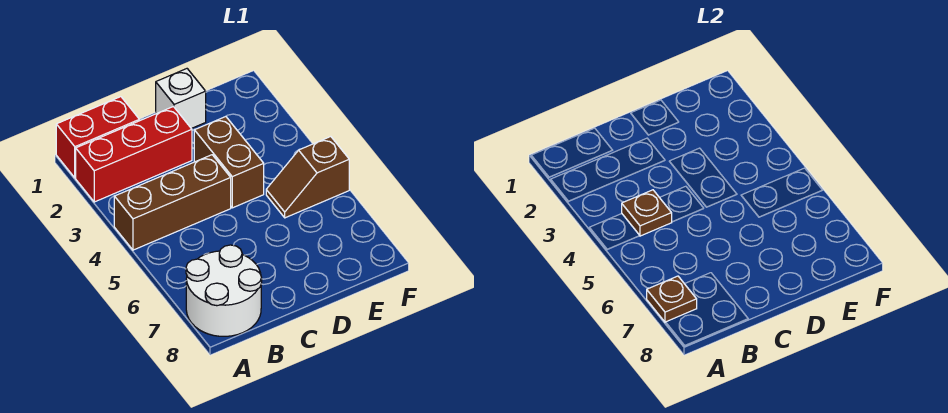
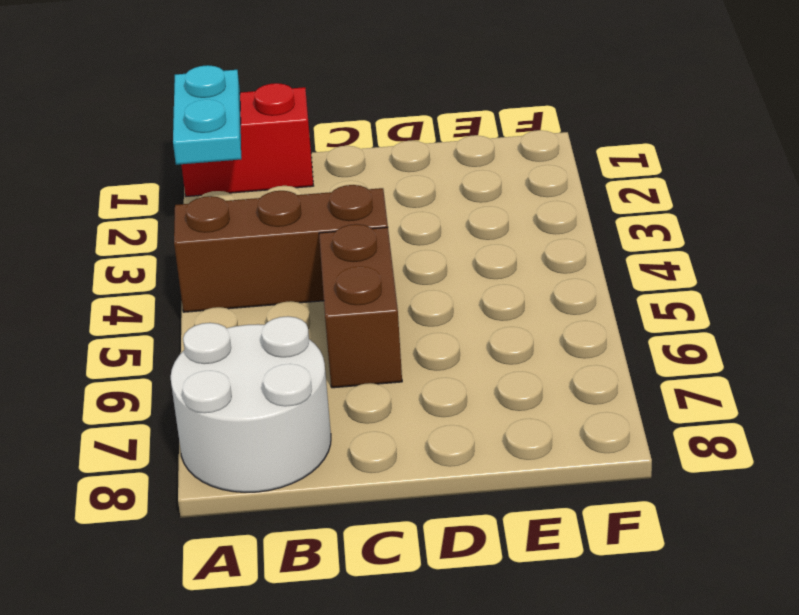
cyan 1x2 plate [173,65,241,165] -> none
brown 1x2 brick [319,224,402,388] -> brown 1x2 brick moved to [194,117,264,208]
none -> red 1x3 brick [76,107,192,202]
none -> white 1x1 brick [156,69,206,129]

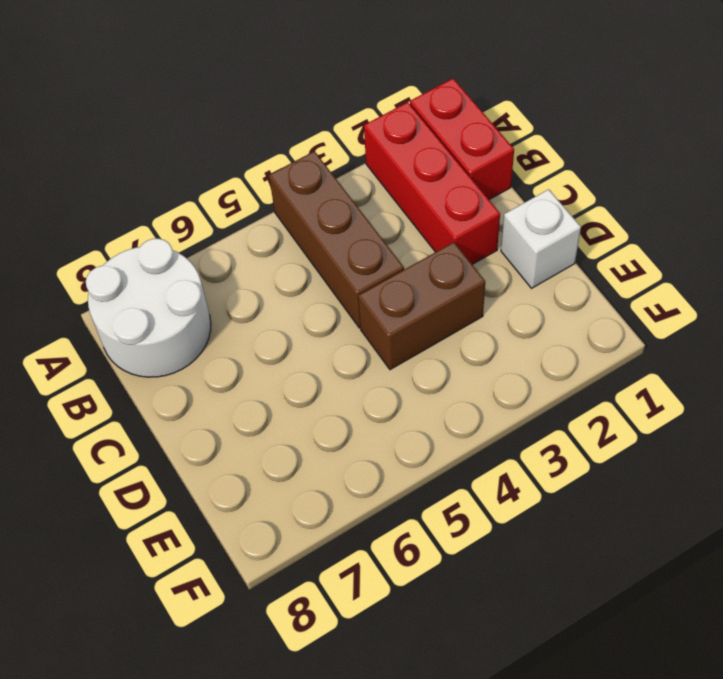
none -> brown 1x2 slope [266,137,349,218]
none -> brown 1x1 plate [647,276,697,322]

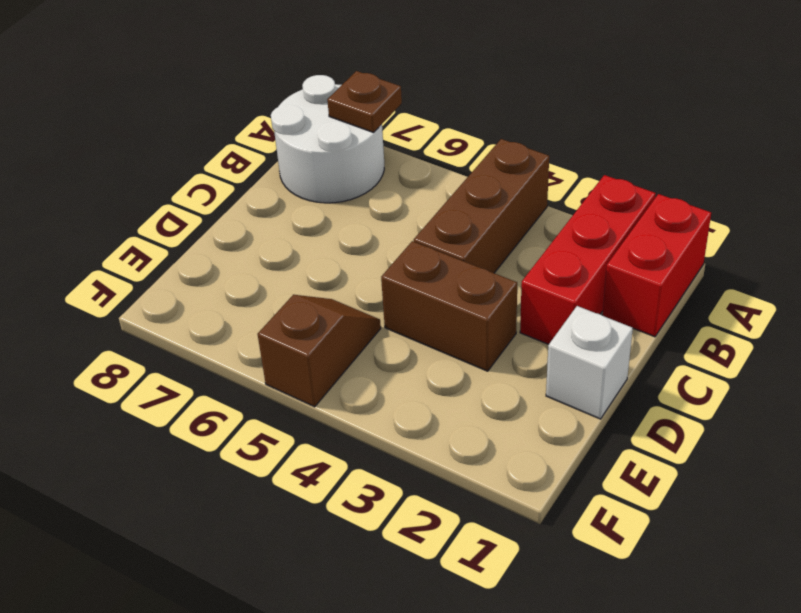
none -> brown 1x1 plate [622,190,672,236]

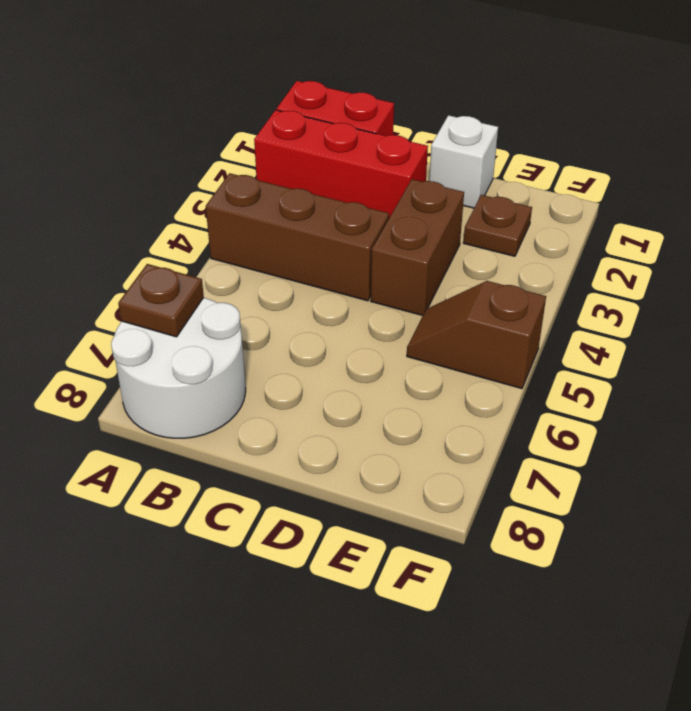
brown 1x1 plate [463,195,532,256] -> brown 1x1 plate moved to [622,190,672,236]

